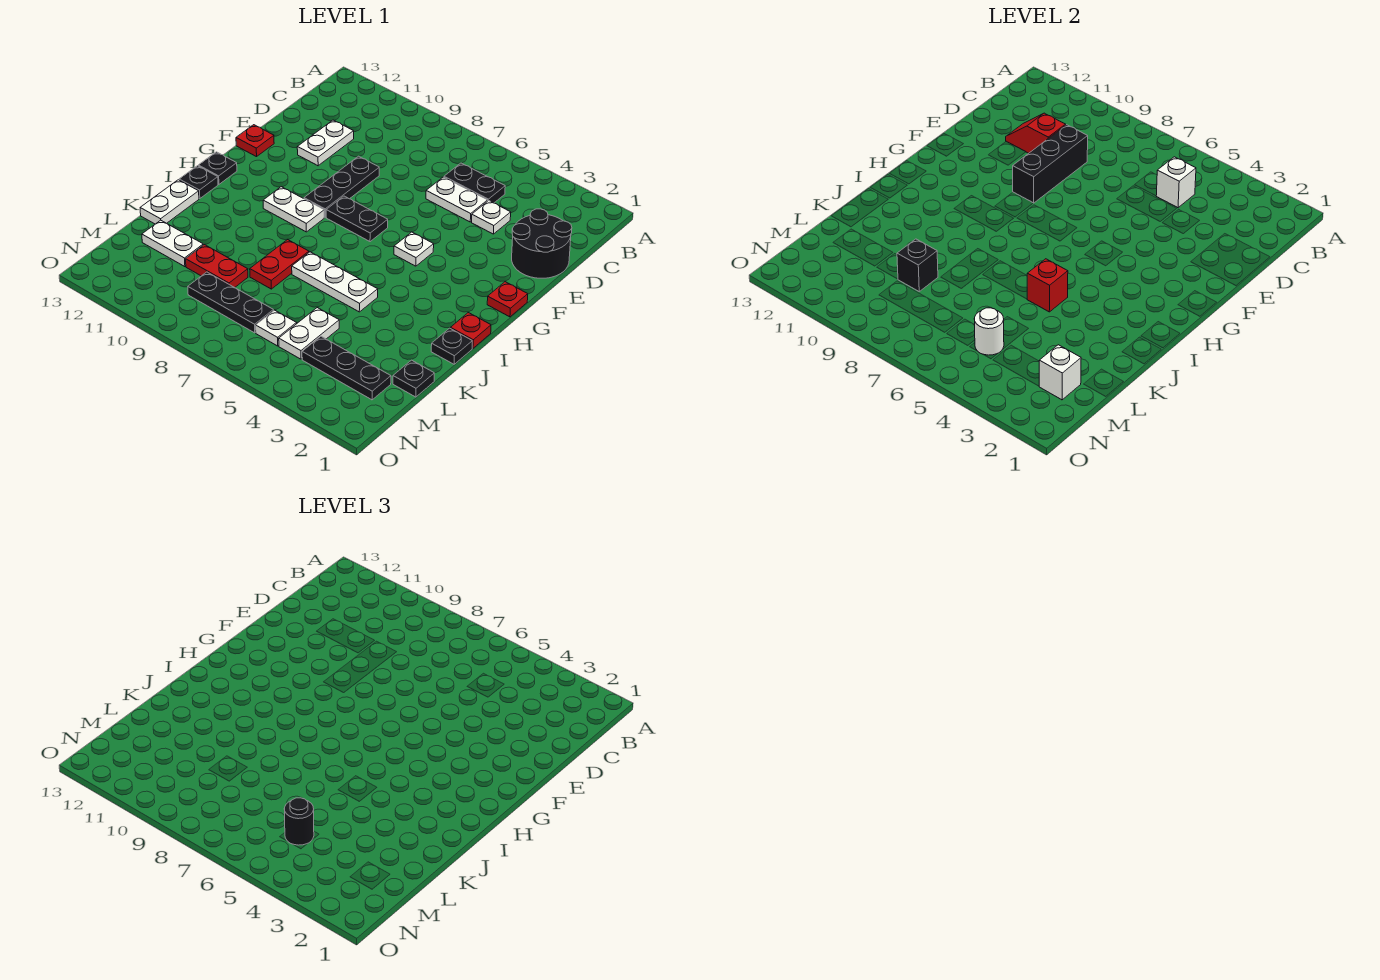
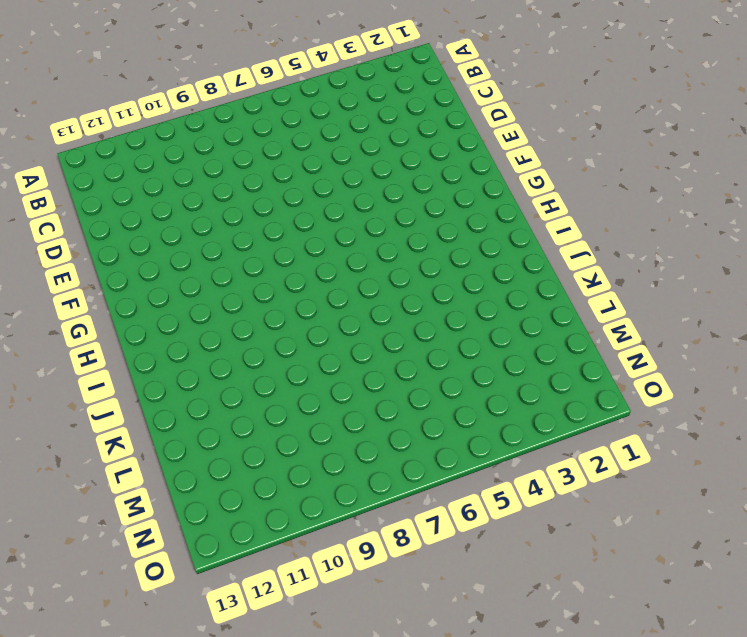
none -> black 1x2 plate [444,163,505,203]
none -> black 2x2 round brick [512,209,572,278]
none -> white 1x1 plate [472,201,511,234]
none -> white 1x2 plate [426,177,488,222]

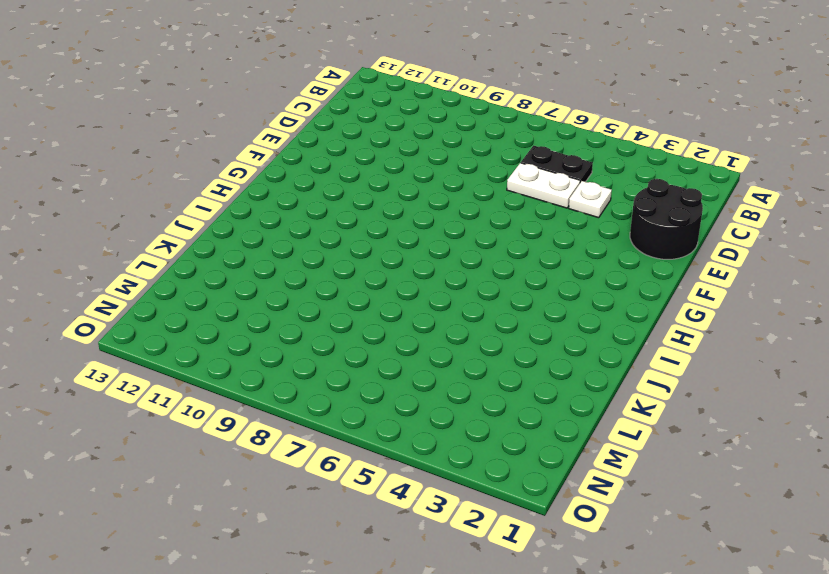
none -> white 1x2 plate [297,120,354,166]
none -> black 1x3 plate [304,156,379,217]
none -> red 1x1 plate [236,125,274,157]
none -> red 1x1 plate [487,282,528,317]

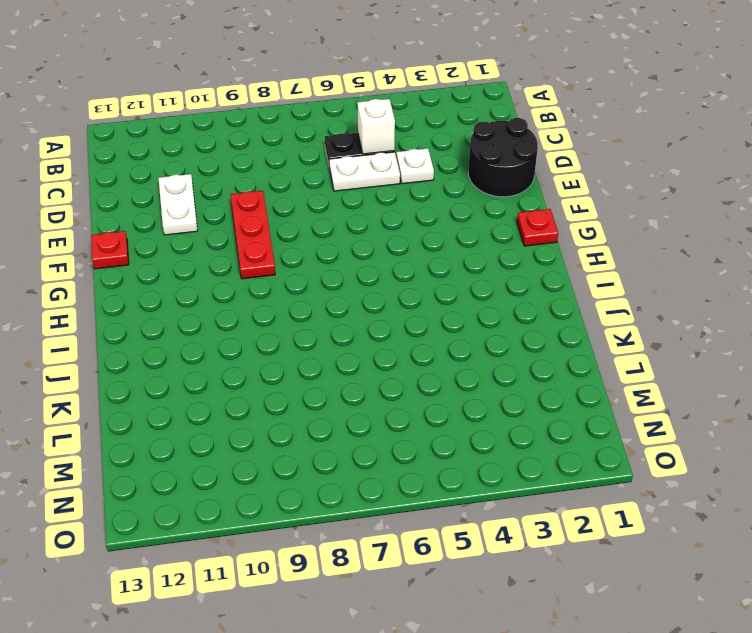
red 1x3 plate [230,191,275,279] -> black 1x3 plate [304,156,379,217]
none -> white 1x1 plate [394,232,434,266]
none -> black 1x2 plate [326,196,388,242]
none -> white 1x2 plate [263,187,324,232]
none -> black 1x1 plate [198,152,237,184]

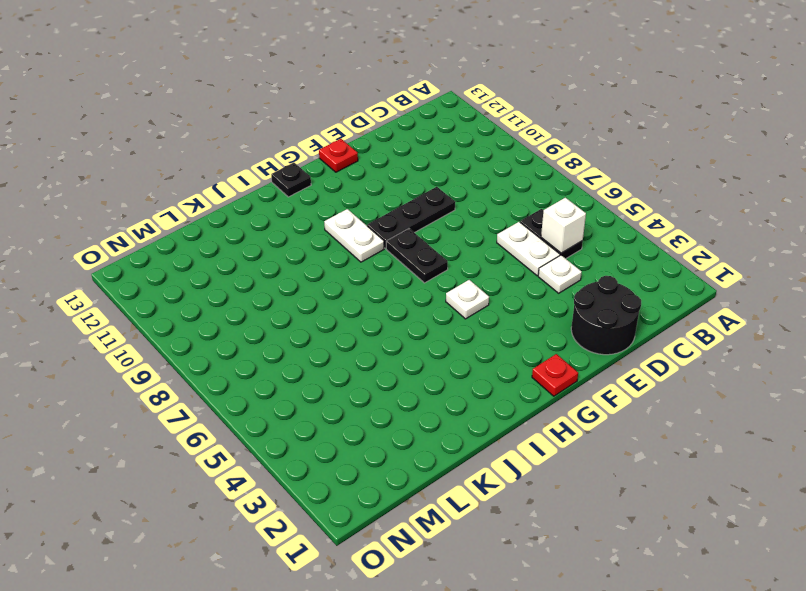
none -> white 1x2 plate [297,120,354,166]
none -> red 1x1 plate [450,313,491,348]
none -> black 1x1 plate [179,166,218,199]
none -> black 1x1 plate [431,328,472,364]

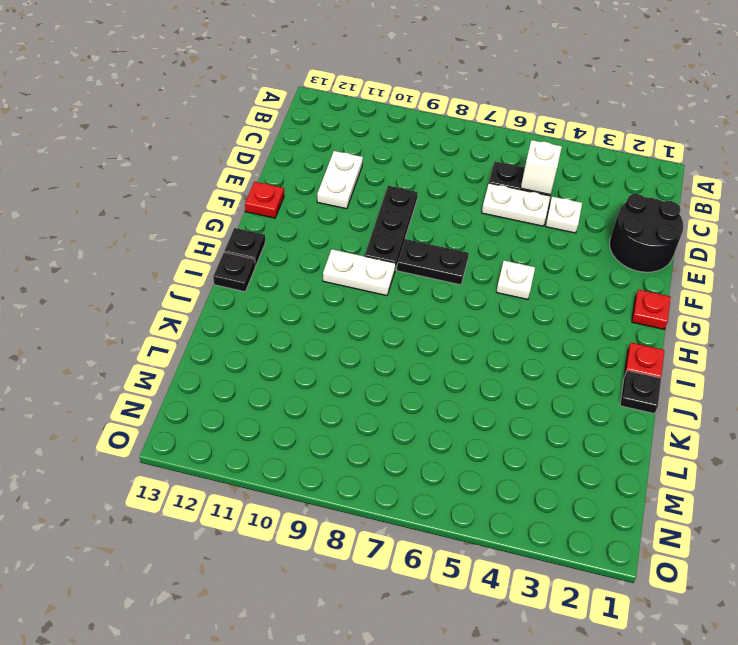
none -> white 1x3 plate [292,252,378,312]
none -> red 1x2 plate [250,239,309,289]
none -> white 1x2 plate [140,180,199,224]
none -> black 1x1 plate [393,360,434,397]

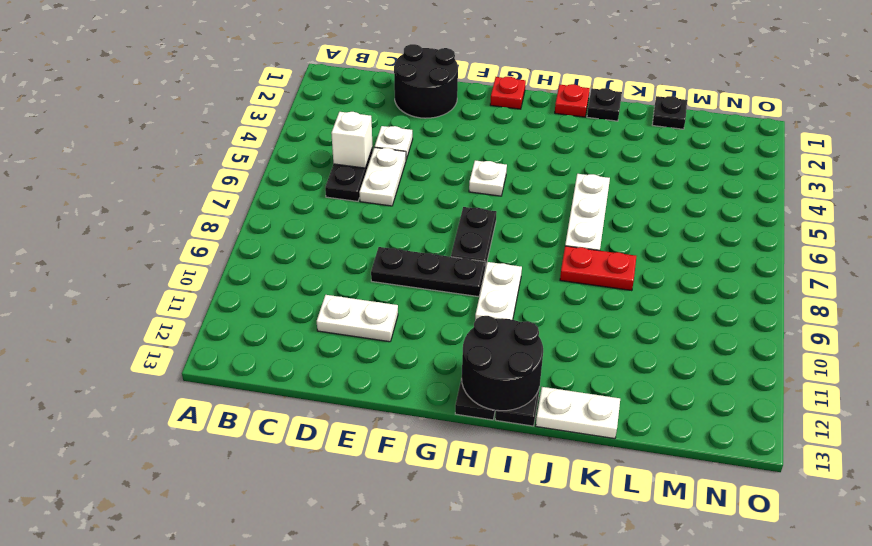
black 2x2 round brick [462,316,543,411] -> none
none -> red 1x1 plate [236,125,274,157]
none -> white 1x2 plate [279,308,339,359]
none -> red 1x2 plate [186,245,248,288]
none -> white 1x2 plate [142,220,203,267]

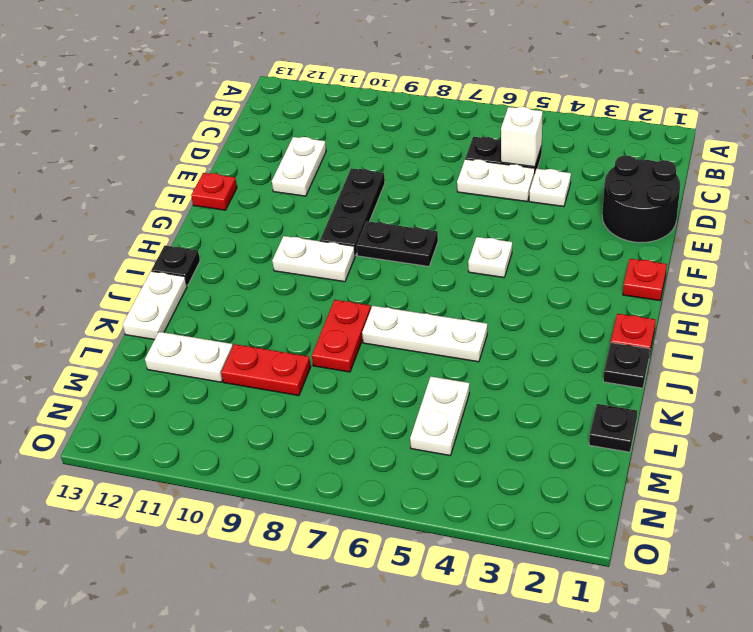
none -> black 1x1 plate [198,152,237,184]
none -> black 1x3 plate [302,337,391,400]
none -> white 1x1 plate [256,310,297,346]
none -> black 1x3 plate [188,272,274,333]

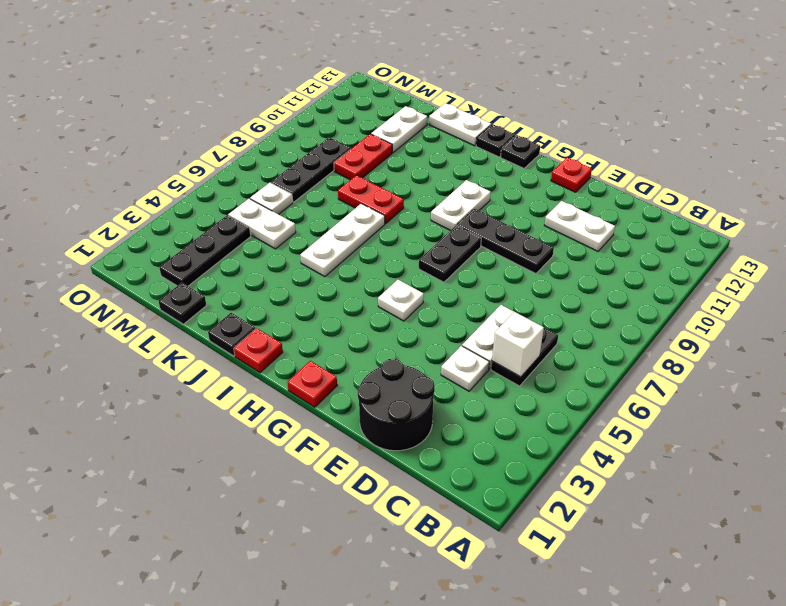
none -> black 1x3 brick [1013,125,1088,203]
none -> red 1x2 slope [1006,113,1066,153]
none -> red 1x1 brick [1027,259,1068,312]
none -> black 1x1 brick [897,239,938,291]

